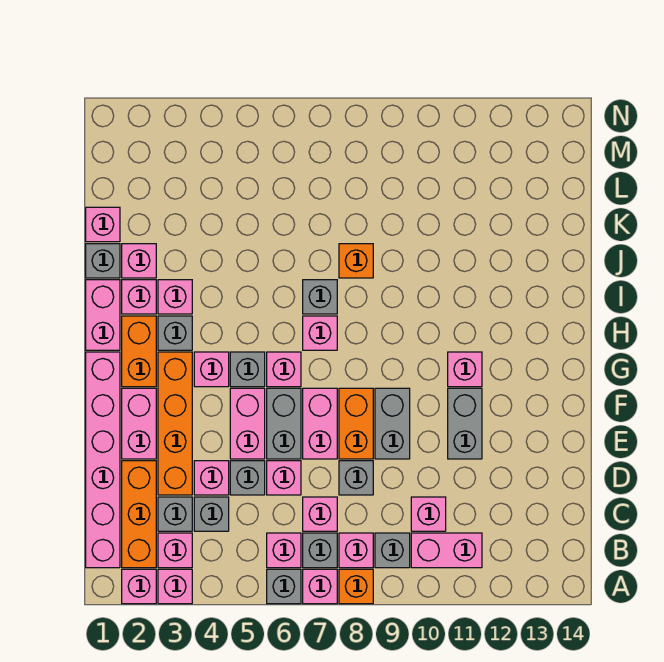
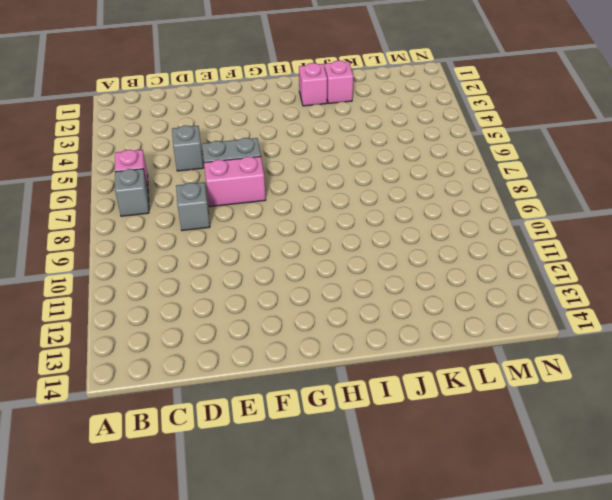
none -> pink 1x1 brick [122,569,156,604]
none -> pink 1x1 brick [158,569,192,604]
none -> grey 1x1 brick [267,569,301,604]
none -> pink 1x1 brick [303,569,337,604]

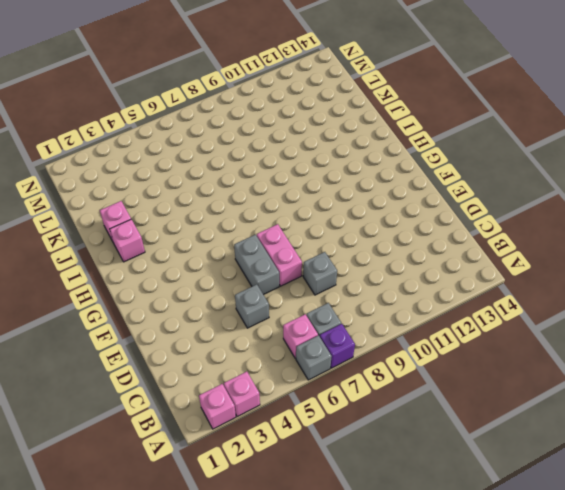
purple 1x1 brick [320,324,355,368] -> pink 1x1 brick [303,569,337,604]
none -> orange 1x1 brick [339,569,373,604]
none -> pink 1x6 brick [86,352,120,568]
none -> orange 1x3 brick [122,461,156,568]
none -> pink 1x1 brick [158,533,192,568]

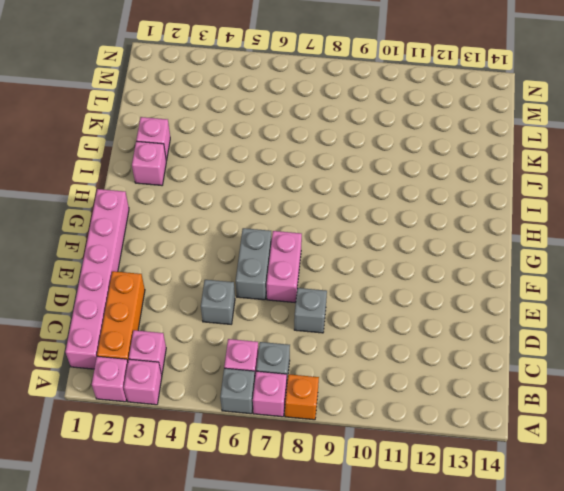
none -> pink 1x1 brick [339,533,373,568]
none -> grey 1x1 brick [375,533,410,568]
none -> pink 1x2 brick [411,533,482,568]
none -> grey 1x1 brick [158,497,192,531]

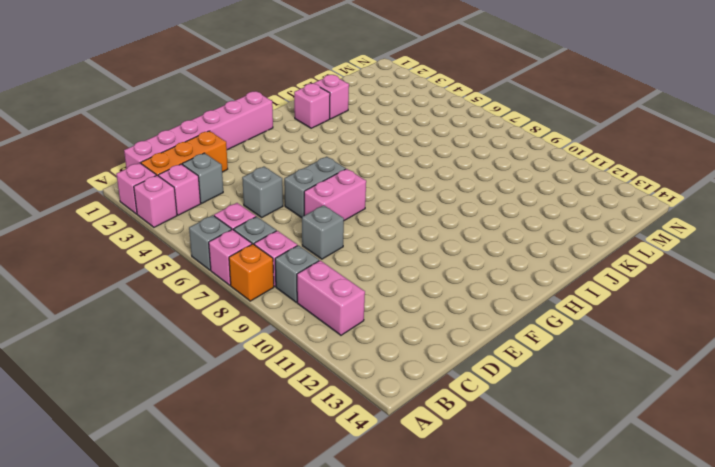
none -> grey 1x1 brick [194,497,229,531]
none -> pink 1x1 brick [303,497,337,531]
none -> pink 1x1 brick [411,497,446,531]
none -> orange 1x4 brick [158,352,192,495]

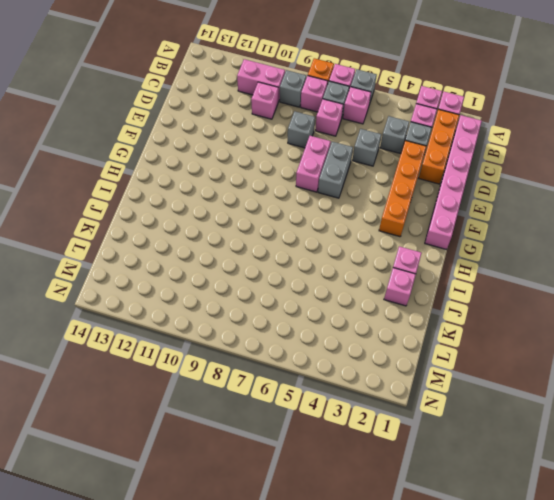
none -> pink 1x1 brick [194,461,229,495]
none -> pink 1x1 brick [267,461,301,495]
none -> pink 1x2 brick [122,388,156,459]
none -> pink 1x2 brick [230,388,265,459]

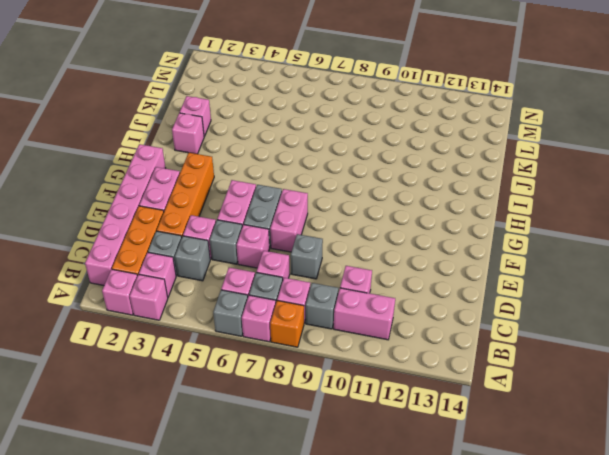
none -> orange 1x2 brick [339,388,373,459]
none -> grey 1x2 brick [375,388,410,459]
none -> grey 1x2 brick [448,388,482,459]
none -> orange 1x2 brick [122,316,156,387]

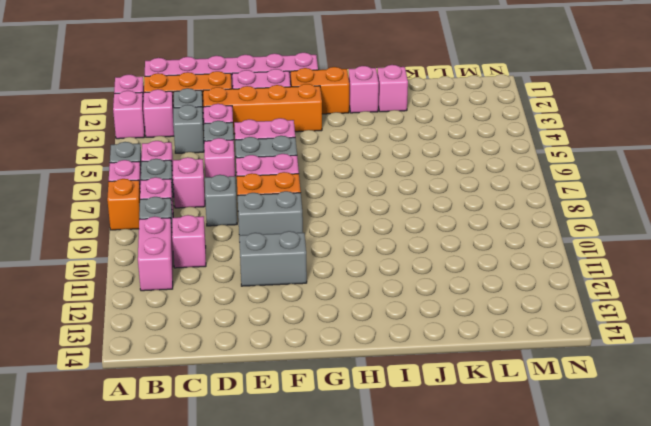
none -> pink 1x1 brick [194,352,229,387]
none -> grey 1x1 brick [230,352,265,387]
none -> pink 1x1 brick [267,352,301,387]
none -> pink 1x1 brick [448,352,482,387]

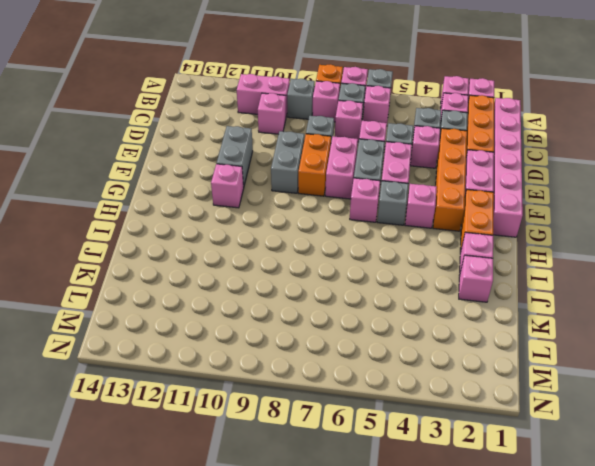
none -> pink 1x2 brick [86,280,120,350]
none -> grey 1x1 brick [158,316,192,350]
none -> pink 1x1 brick [303,316,337,350]
none -> pink 1x1 brick [158,280,192,314]

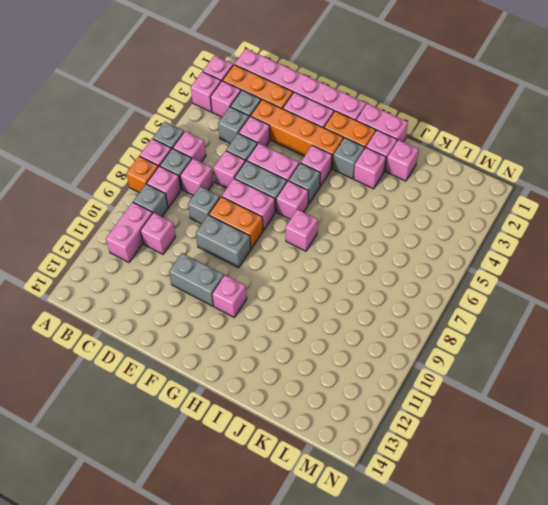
none -> grey 1x1 brick [303,280,337,314]
none -> grey 1x1 brick [86,244,120,278]
none -> orange 1x1 brick [339,244,373,278]
none -> pink 1x1 brick [86,207,120,242]

